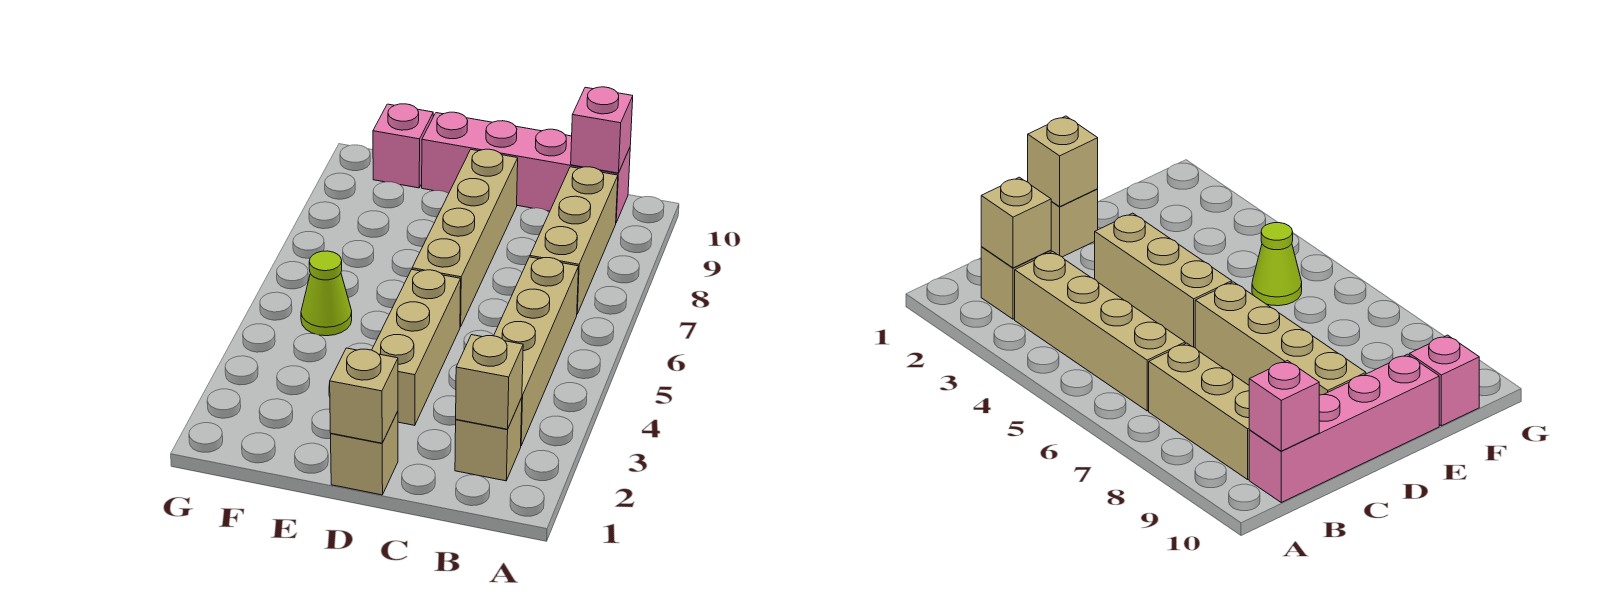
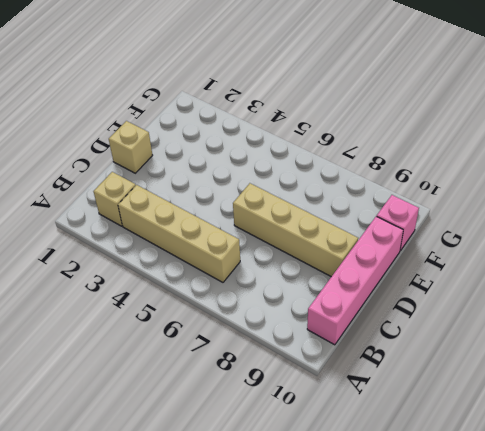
none -> tan 1x3 brick [530,167,618,314]
none -> tan 1x3 brick [372,270,461,425]
none -> lime 1x1 cone [301,251,352,336]

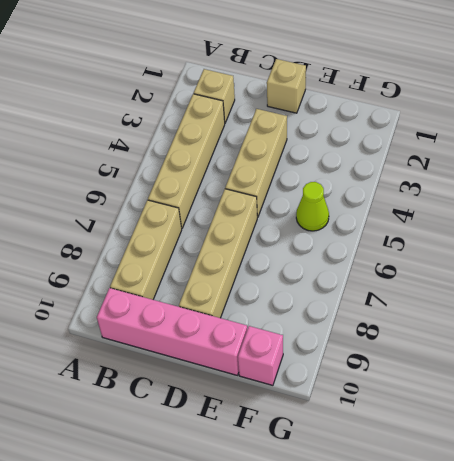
none -> tan 1x1 brick [456,335,523,429]
none -> pink 1x1 brick [571,87,633,173]
none -> tan 1x1 brick [330,348,398,443]

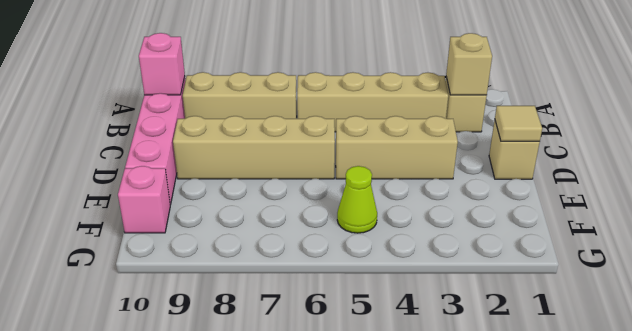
tan 1x1 tile [495,106,542,142] -> tan 1x1 brick [330,348,398,443]

